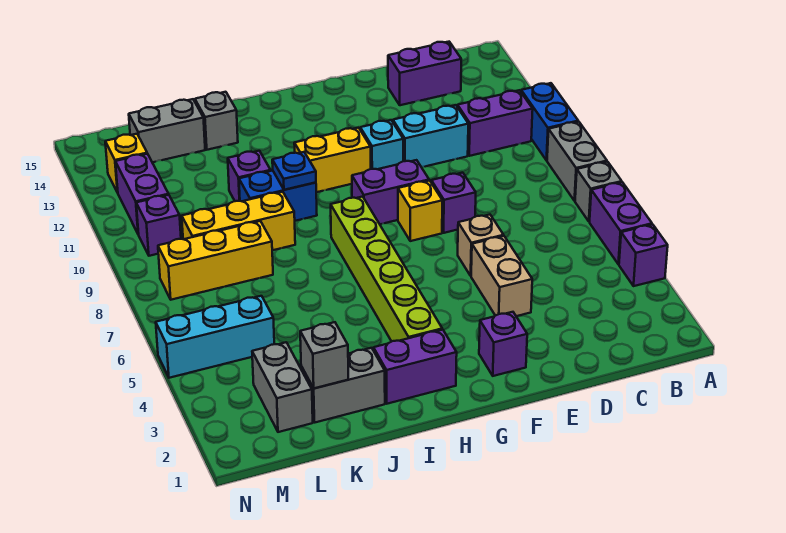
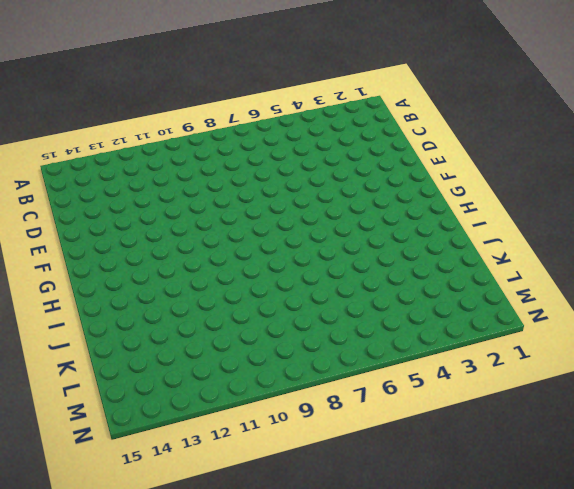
none -> purple 1x1 brick [619,224,668,286]
none -> purple 1x2 brick [590,182,652,264]
none -> grey 1x1 brick [575,162,622,222]
none -> grey 1x2 brick [547,122,607,201]

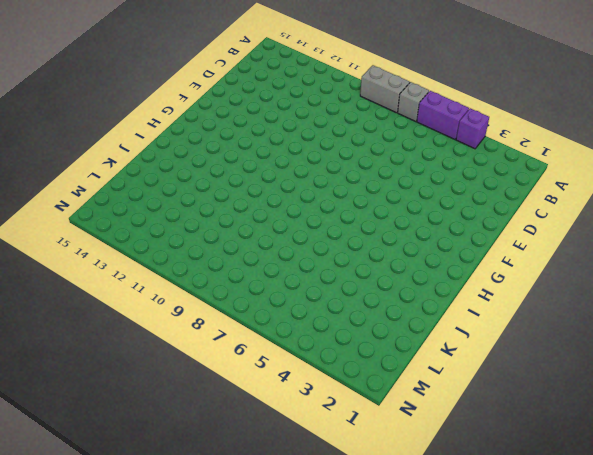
none -> blue 1x2 brick [521,83,578,161]
none -> purple 1x2 brick [457,90,533,156]
none -> purple 1x2 brick [388,42,461,105]
none -> cyan 1x2 brick [393,105,468,167]

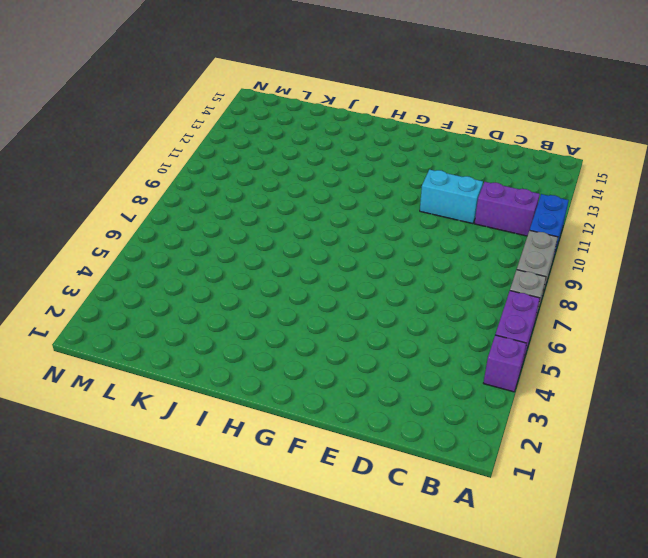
none -> purple 1x2 brick [388,42,461,105]
none -> tan 1x2 brick [471,236,532,316]
none -> tan 1x1 brick [458,215,504,276]
none -> purple 1x1 brick [431,173,476,233]

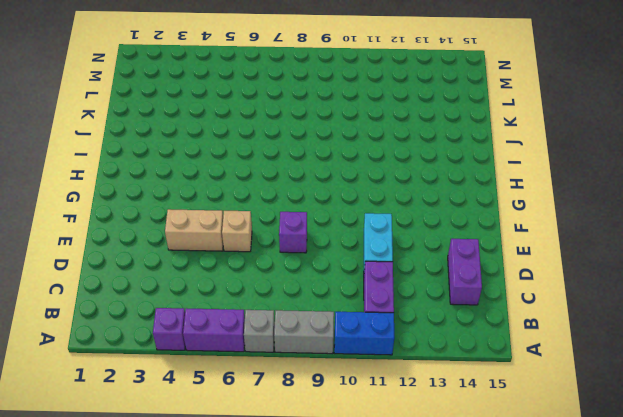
none -> purple 1x1 brick [479,312,527,376]
none -> yellow 1x1 brick [398,181,442,241]
none -> purple 1x2 brick [352,160,429,224]
none -> cyan 1x1 brick [360,120,403,169]

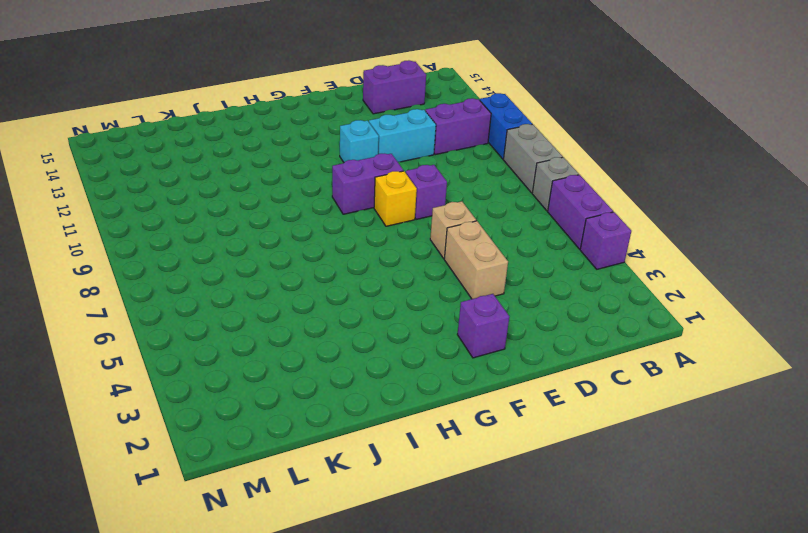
none -> yellow 1x2 brick [294,128,371,192]
none -> purple 1x2 brick [373,330,457,404]
none -> lime 1x6 brick [331,197,442,342]
none -> blue 1x2 brick [239,171,317,221]

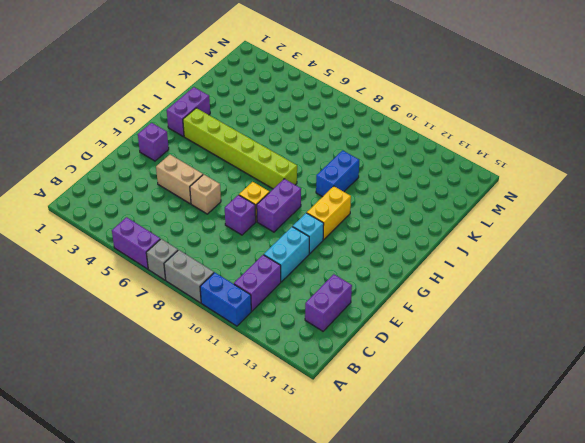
none -> purple 1x1 brick [619,224,668,286]
none -> grey 1x2 brick [301,348,385,422]
none -> yellow 1x3 brick [182,192,295,250]
none -> purple 1x1 brick [228,151,271,201]

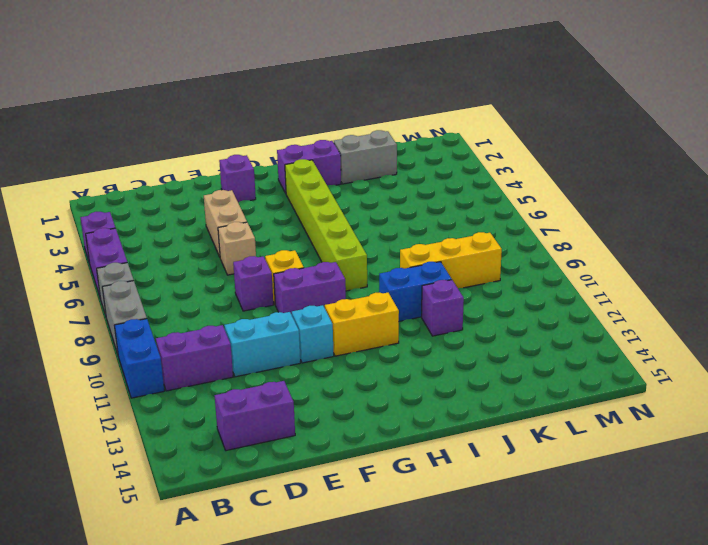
none -> grey 1x1 brick [195,92,238,150]
none -> yellow 1x3 brick [158,221,273,300]
none -> grey 1x2 brick [129,99,205,162]
none -> grey 1x2 brick [252,342,313,432]

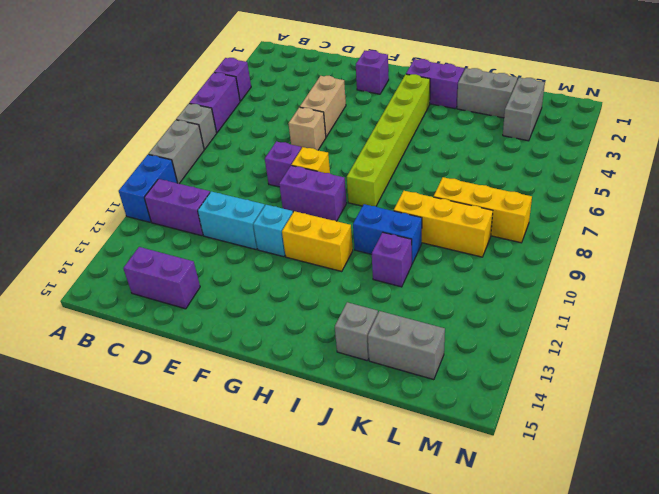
none -> cyan 1x3 brick [156,296,274,378]
none -> purple 1x1 brick [136,195,181,256]
none -> purple 1x2 brick [115,154,169,235]
none -> yellow 1x1 brick [105,134,147,193]

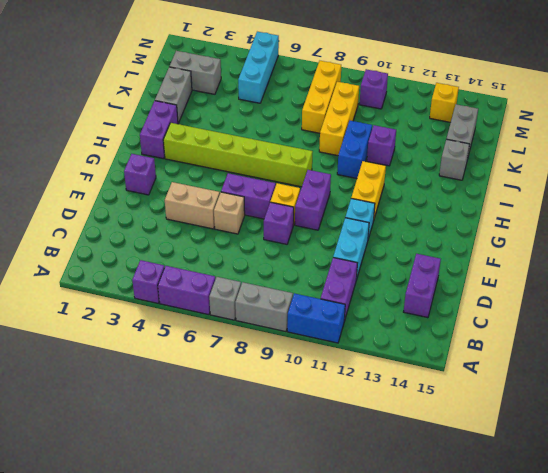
purple 1x2 brick [221,173,276,219] -> purple 1x2 brick moved to [115,154,169,235]
none -> blue 1x1 plate [272,152,316,190]
none -> grey 1x1 brick [300,322,348,388]

